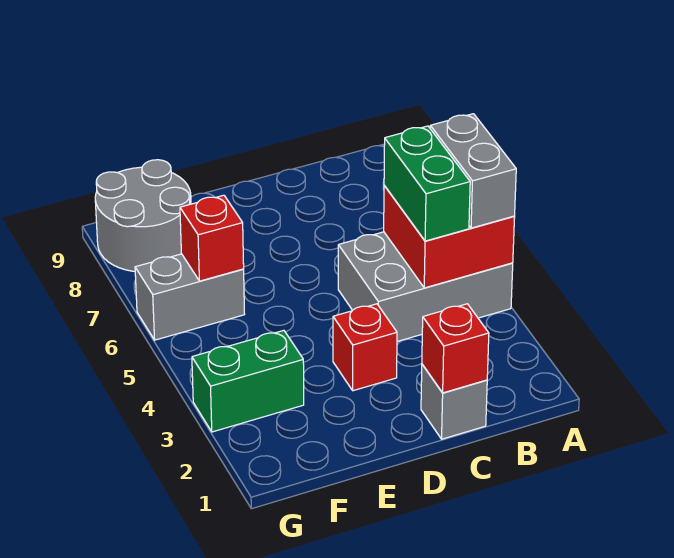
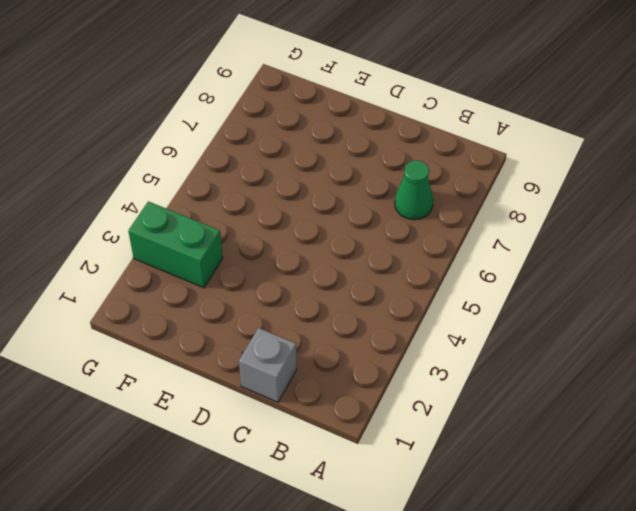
green 1x1 cone [395,160,433,220] -> none
none -> grey 2x3 brick [338,232,513,342]
none -> red 1x1 brick [333,304,397,391]

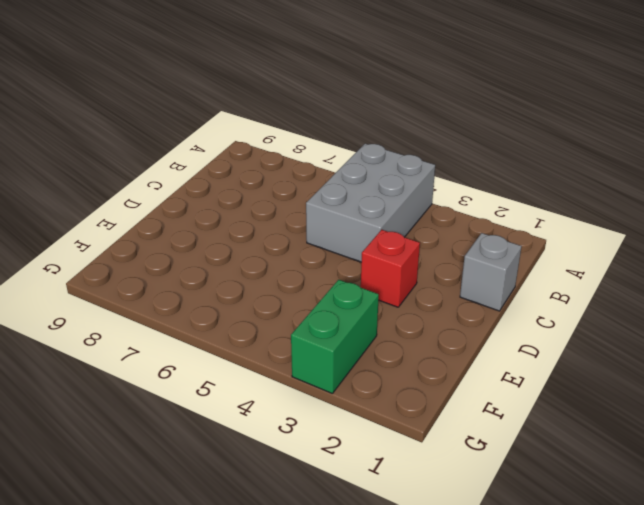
none -> grey 1x2 brick [135,254,245,340]
none -> grey 2x2 round brick [95,160,191,271]

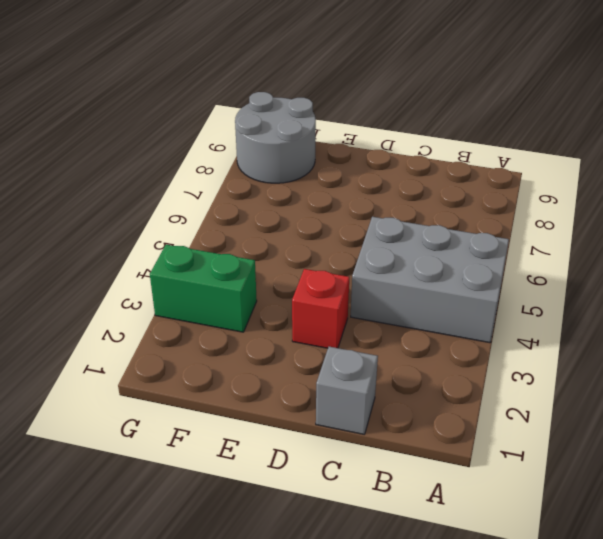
none -> grey 1x2 brick [135,254,245,340]
none -> red 2x2 brick [384,186,515,288]

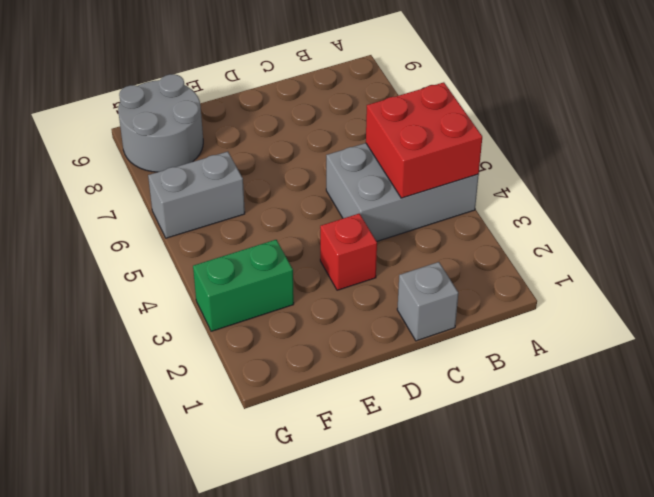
none -> red 1x1 brick [422,304,489,393]
none -> red 1x1 brick [180,195,244,281]

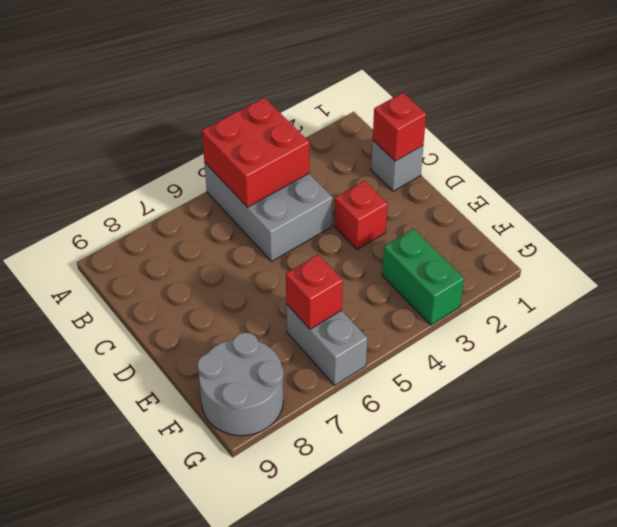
none -> grey 1x2 brick [430,114,516,228]
none -> green 1x2 brick [384,126,470,241]

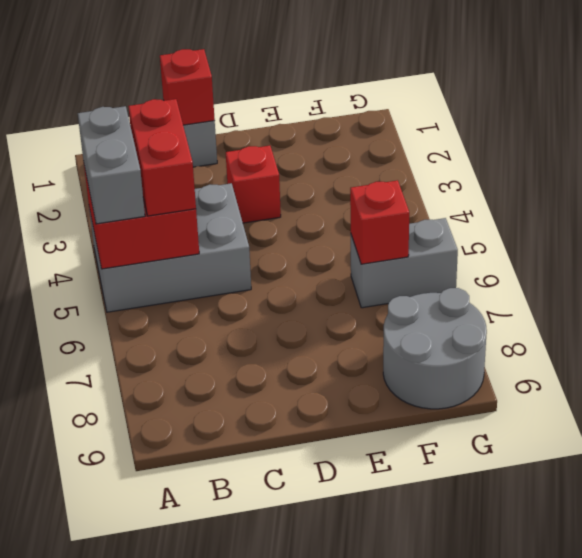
red 1x2 brick [128,99,196,216] -> green 1x2 brick [384,126,470,241]
none -> green 1x2 brick [192,330,304,432]

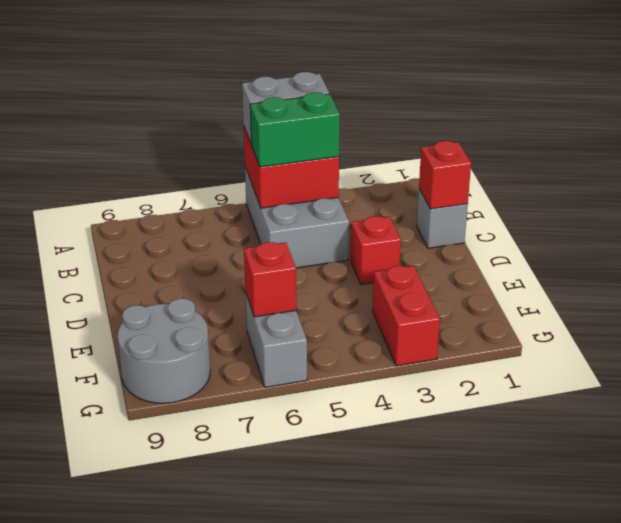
red 1x2 brick [373,266,440,366] -> green 1x2 brick [192,330,304,432]

